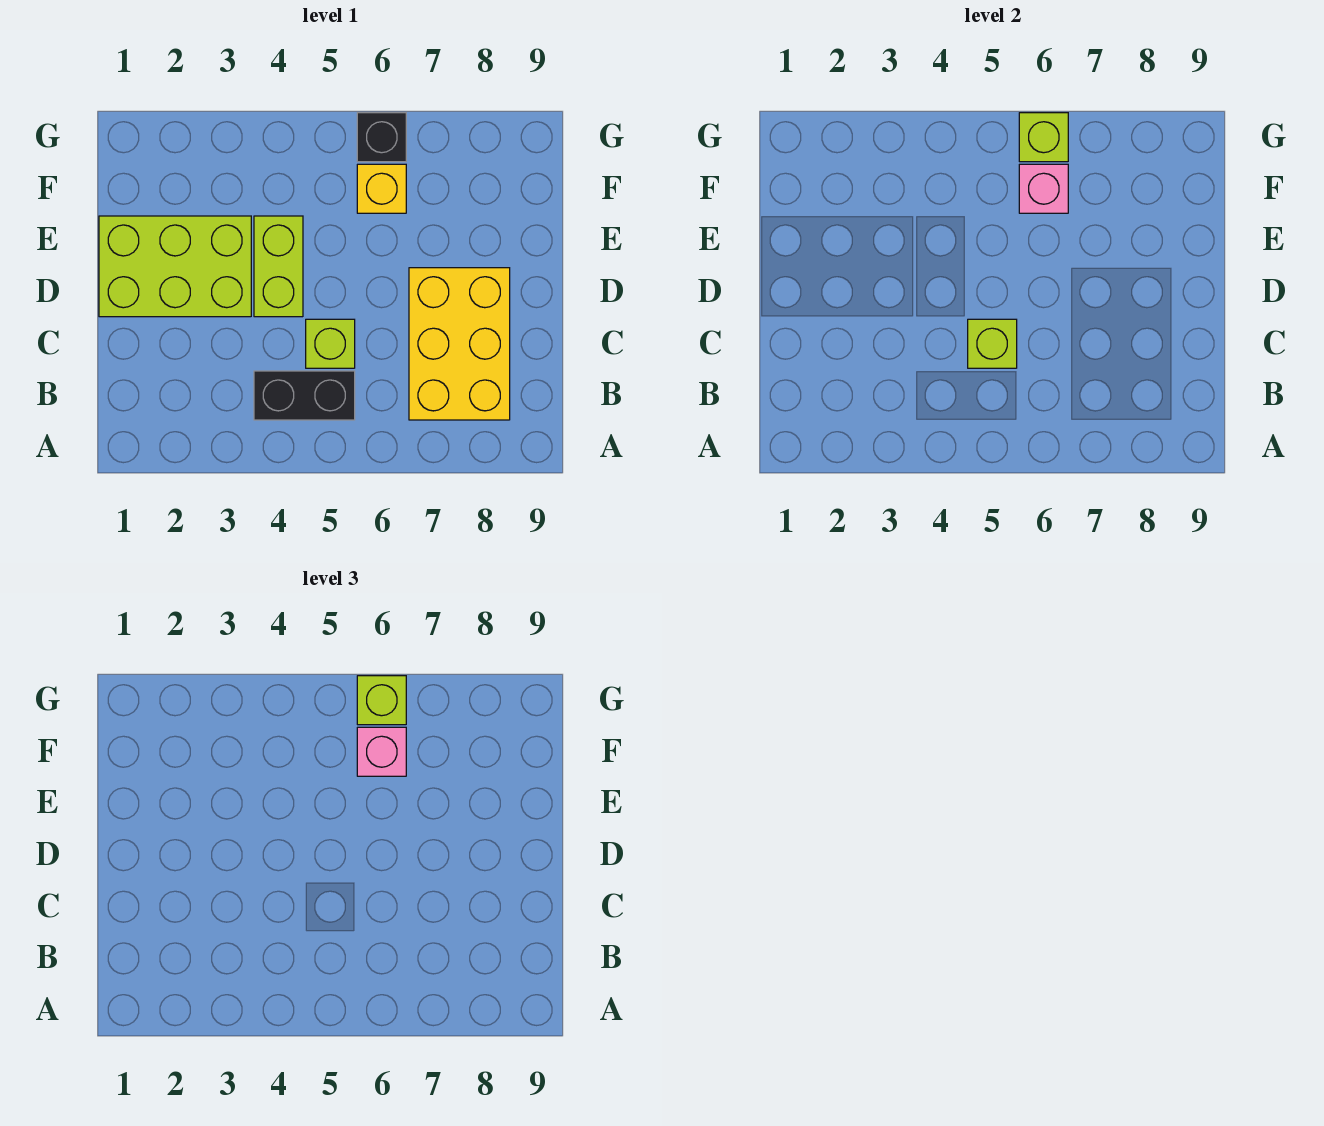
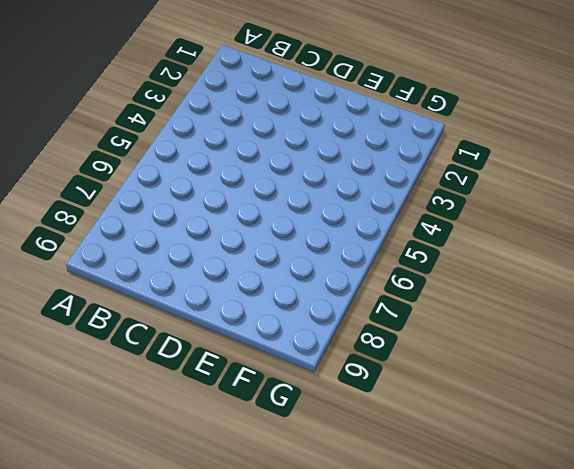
none -> black 1x2 brick [254,371,355,420]
none -> yellow 2x3 brick [409,268,510,420]
none -> lime 1x1 brick [306,319,355,368]

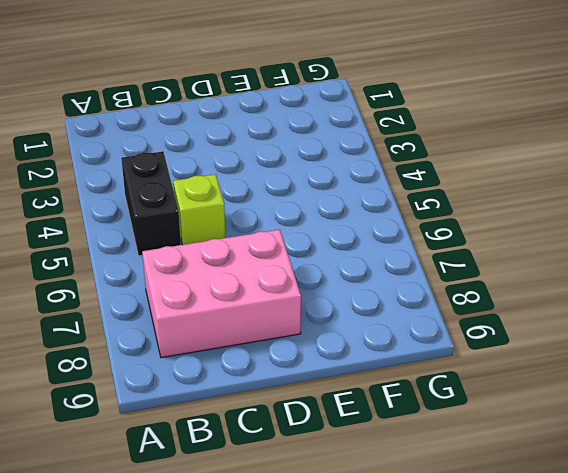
pink 2x3 brick [142,230,301,358] -> yellow 2x3 brick [409,268,510,420]
none -> lime 2x3 brick [99,216,251,317]
none -> lime 1x2 brick [254,216,303,317]
none -> yellow 1x1 brick [357,164,406,213]

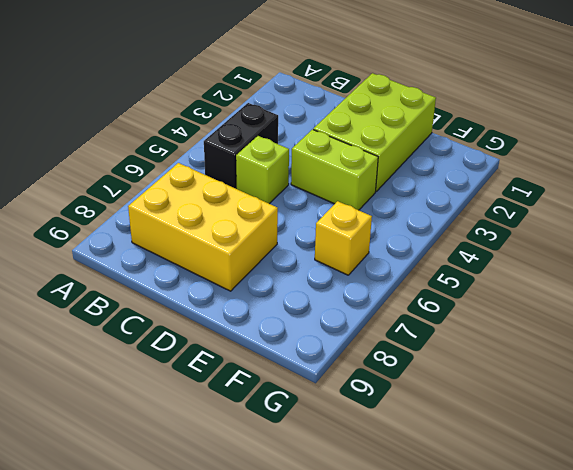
none -> black 1x1 brick [357,113,406,162]
none -> lime 1x1 brick [968,319,1017,368]
none -> pink 1x1 brick [1019,164,1068,213]

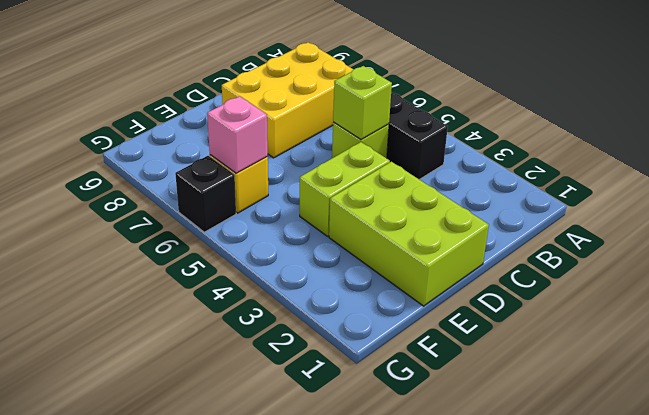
none -> lime 1x1 brick [1019,113,1068,162]
none -> pink 1x1 brick [357,727,406,776]
none -> lime 1x1 brick [357,676,406,725]

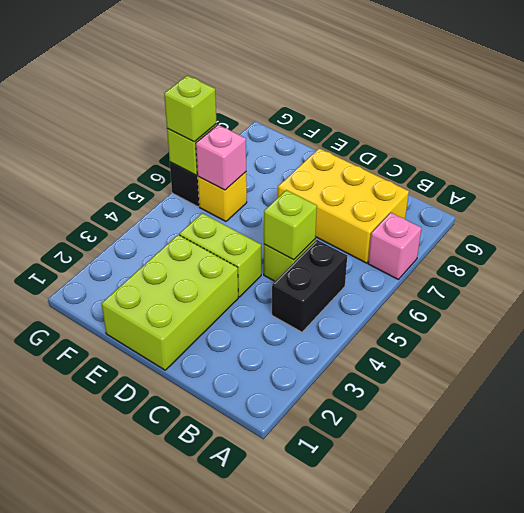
pink 1x1 brick [368,213,421,279] -> pink 1x1 brick moved to [357,727,406,776]

